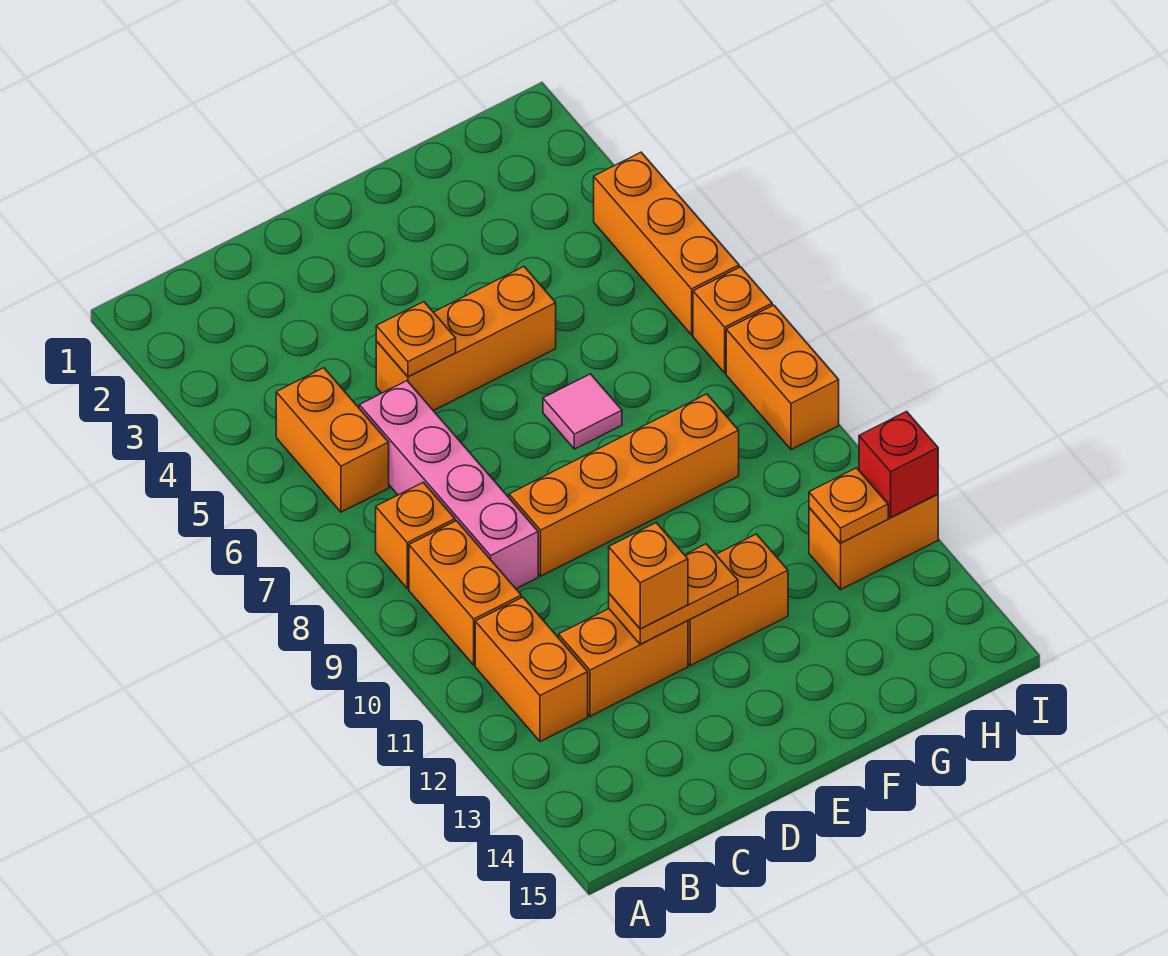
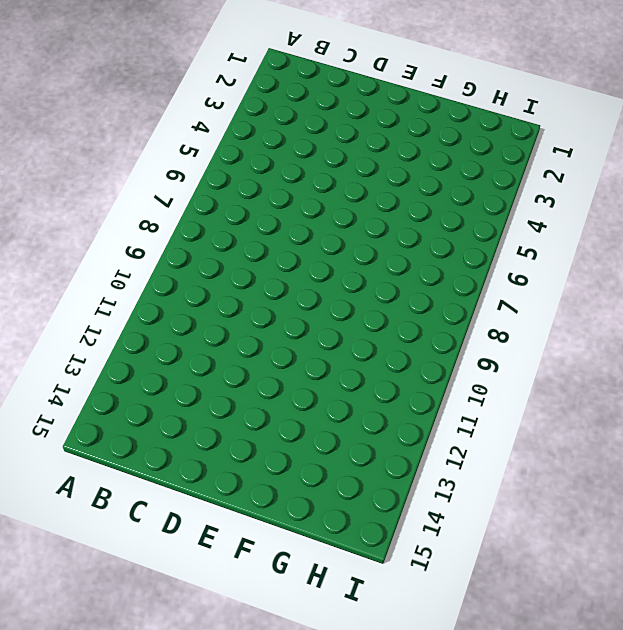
none -> orange 1x2 brick [276,368,389,512]
none -> orange 1x1 brick [376,482,455,589]
none -> orange 1x2 brick [409,521,521,665]

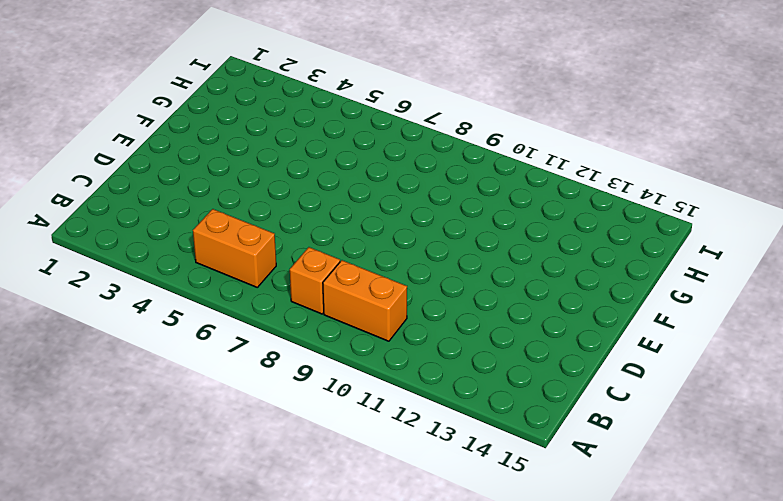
none -> orange 1x2 brick [475,597,588,742]
none -> pink 1x4 brick [359,381,538,589]
none -> orange 1x2 brick [559,609,688,716]

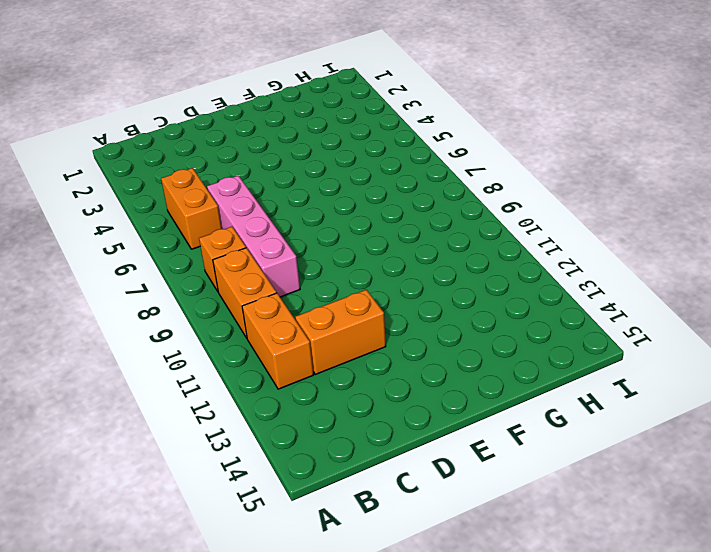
none -> orange 1x3 brick [376,267,556,411]
none -> orange 1x4 brick [509,394,739,576]
none -> orange 1x2 brick [688,534,788,666]

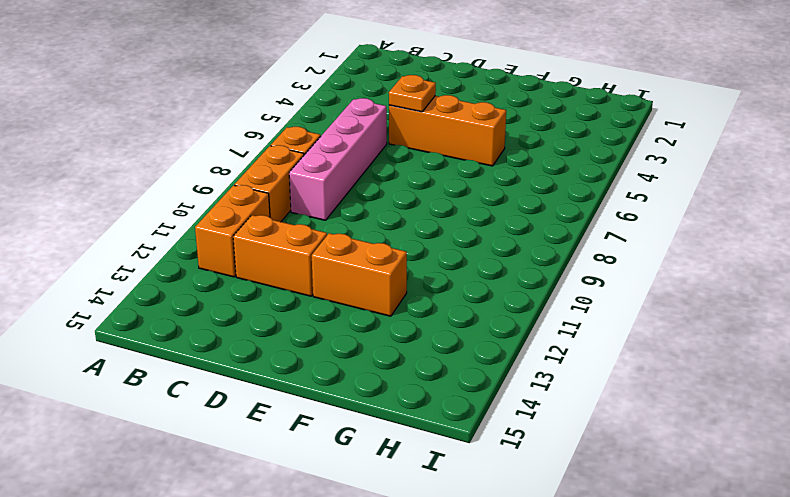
none -> orange 1x2 brick [276,368,389,512]
none -> orange 1x4 brick [509,394,739,576]
none -> pink 1x1 tile [543,374,622,449]

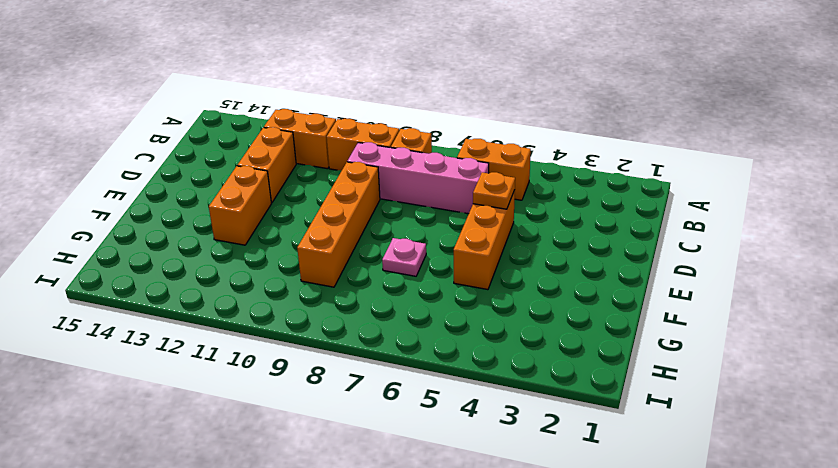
pink 1x1 plate [382,238,426,276] -> pink 1x1 tile [543,374,622,449]
none -> orange 1x2 brick [809,494,938,589]
none -> orange 1x3 brick [594,152,739,335]
none -> orange 1x1 brick [693,267,772,373]

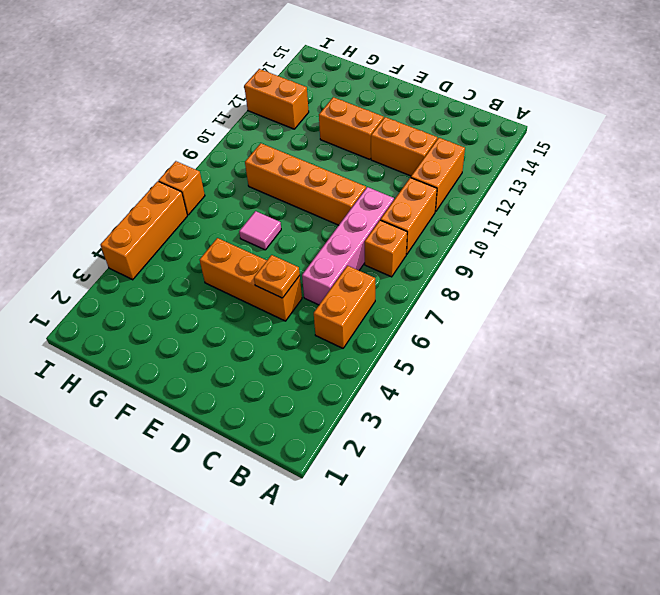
none -> orange 1x2 brick [726,305,839,450]
none -> orange 1x2 plate [609,544,738,644]
none -> orange 1x1 plate [809,468,888,543]

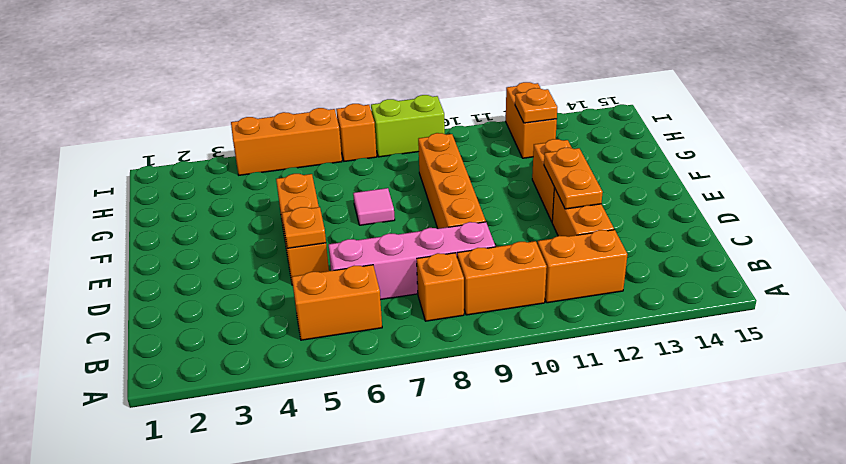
lime 1x2 brick [371,95,445,157] -> orange 1x2 brick [726,305,839,450]
none -> red 1x1 brick [859,411,938,517]
none -> orange 1x1 brick [609,523,688,629]

